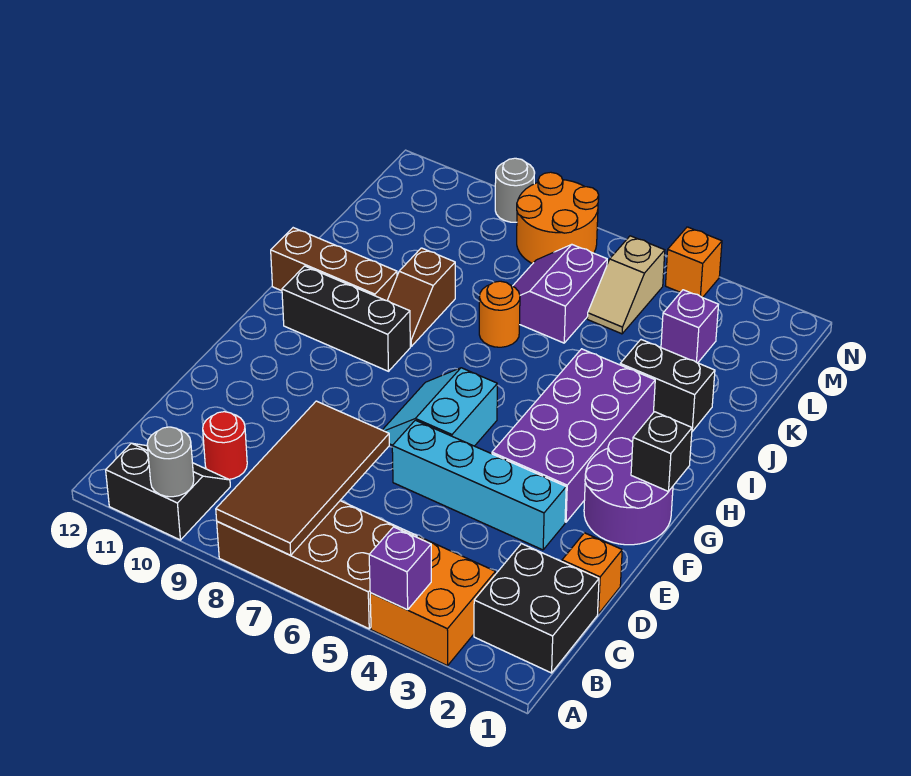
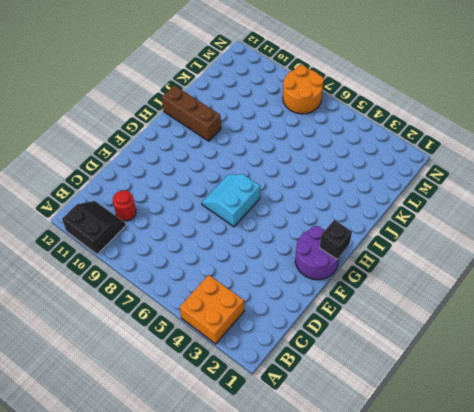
none -> brown 2x4 brick [217,501,417,629]
none -> black 2x2 brick [474,544,599,673]
none -> orange 1x1 brick [562,533,622,614]

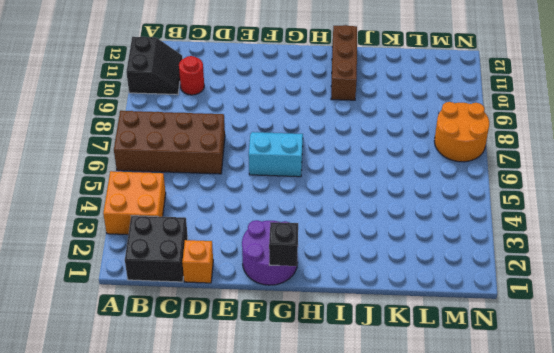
brown 2x4 brick [114,111,225,174] -> brown 2x4 brick turned to [217,501,417,629]
none -> cyan 1x4 brick [392,420,566,550]
none -> purple 2x4 brick [492,349,655,522]
none -> black 1x3 brick [282,266,410,371]

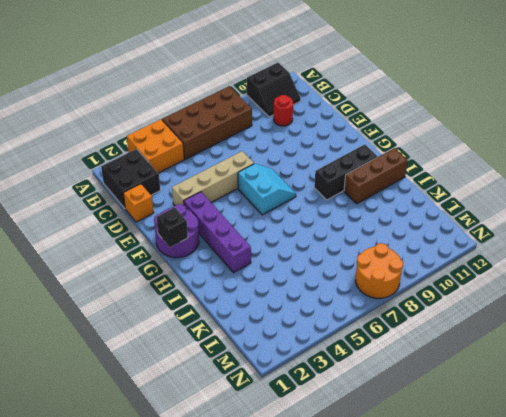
tan 1x4 brick [172,151,254,205] -> cyan 1x4 brick [392,420,566,550]
purple 1x4 brick [184,192,251,273] -> purple 2x4 brick [492,349,655,522]
none -> brown 1x2 slope [387,248,455,346]
none -> black 1x2 brick [620,340,715,431]
none -> orange 1x1 round brick [479,281,520,347]

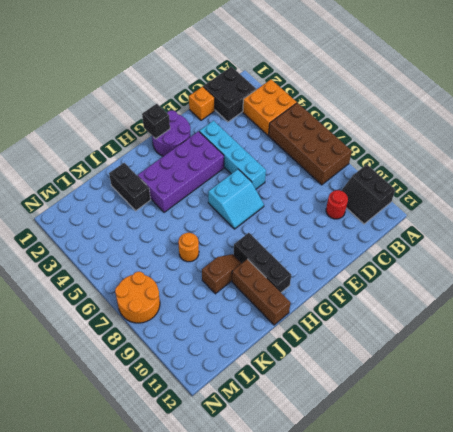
none -> purple 2x2 slope [513,245,607,343]
none -> purple 1x1 brick [661,290,719,363]
none -> tan 1x2 slope [587,236,665,334]

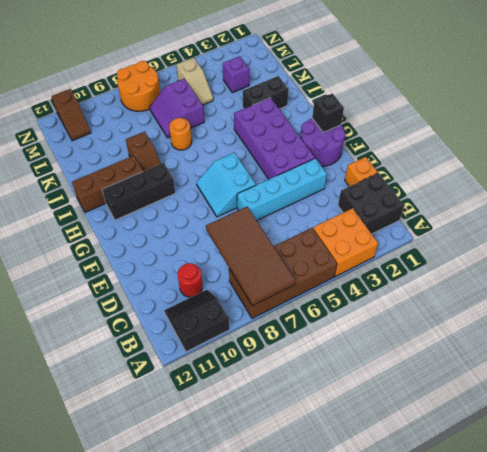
brown 1x2 slope [52,89,91,141] -> none
none -> orange 1x1 brick [665,227,722,298]
none -> grey 1x1 round brick [495,158,535,222]
none -> purple 1x1 brick [369,527,431,610]

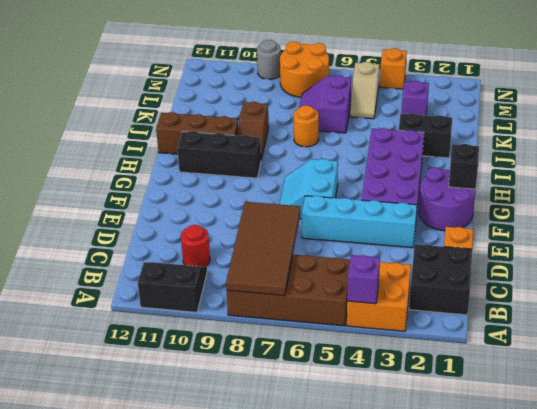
none -> grey 1x1 round brick [147,427,194,497]

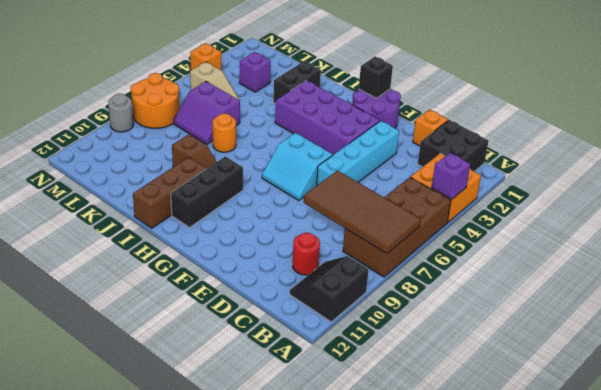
none -> grey 1x1 round brick [147,427,194,497]

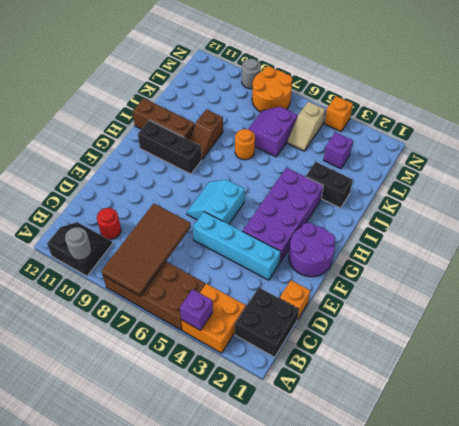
none -> black 1x1 brick [631,412,692,492]

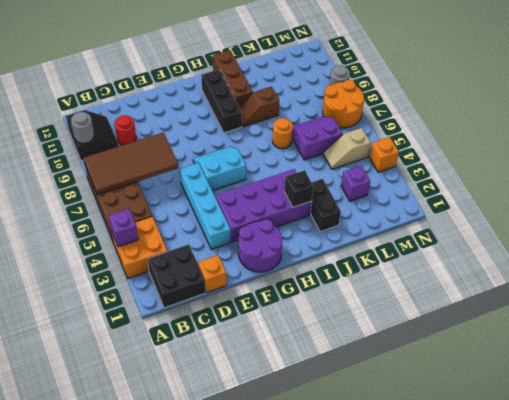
black 1x1 brick [284,170,313,207] -> black 1x1 brick moved to [631,412,692,492]

